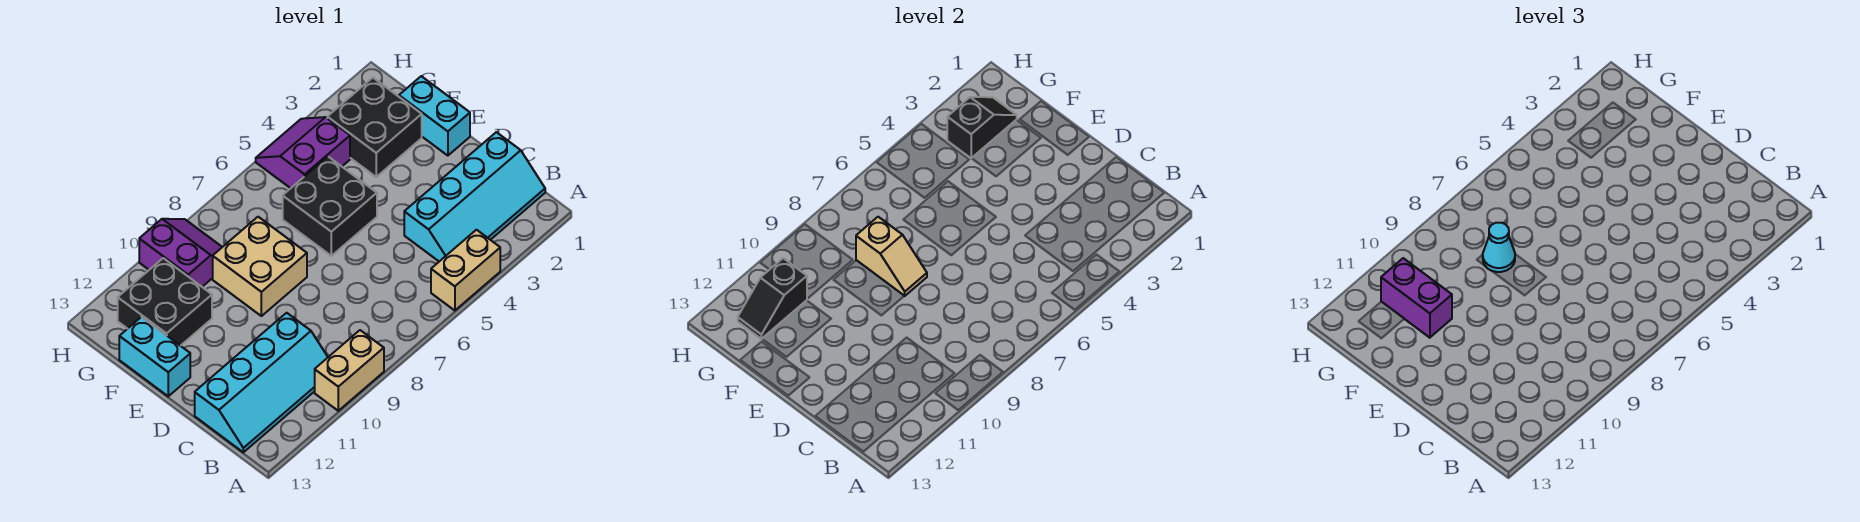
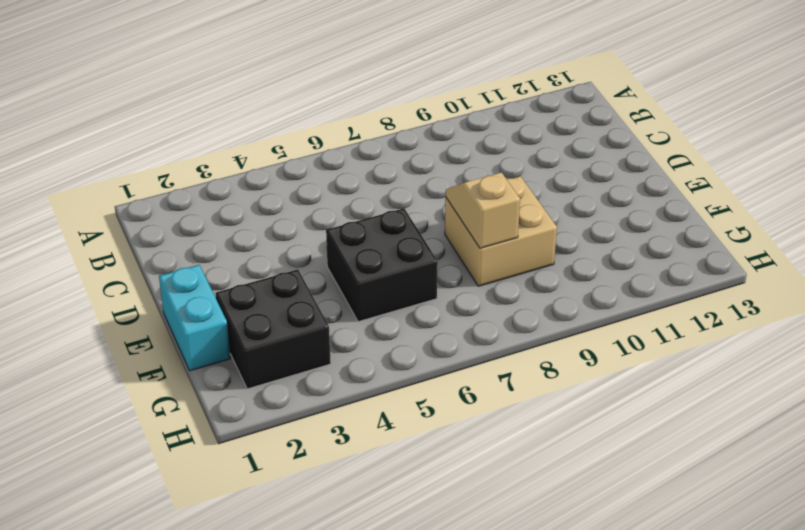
none -> tan 1x2 brick [431,230,500,311]
none -> tan 1x2 brick [315,330,384,411]
none -> cyan 2x4 slope [404,132,545,261]

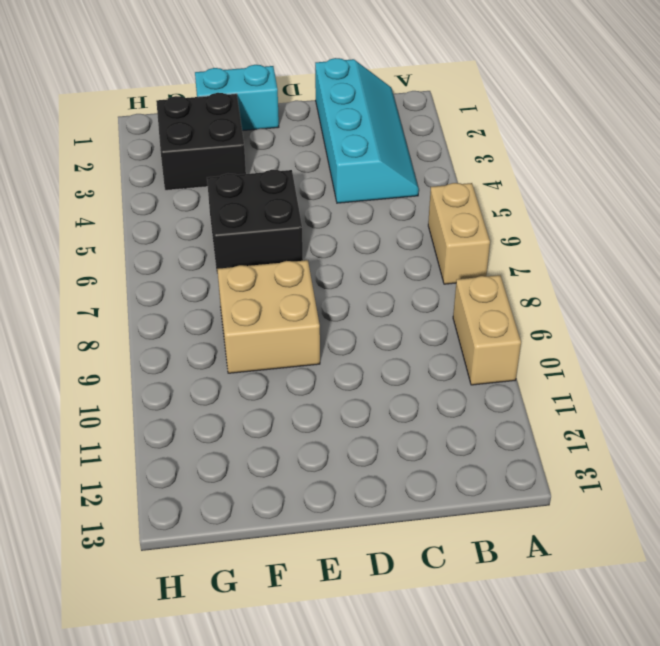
tan 1x2 brick [428,183,490,284] -> tan 1x2 brick moved to [431,230,500,311]
none -> cyan 2x4 slope [195,313,328,452]
none -> cyan 1x2 brick [119,317,190,396]
none -> black 2x2 brick [118,258,212,346]

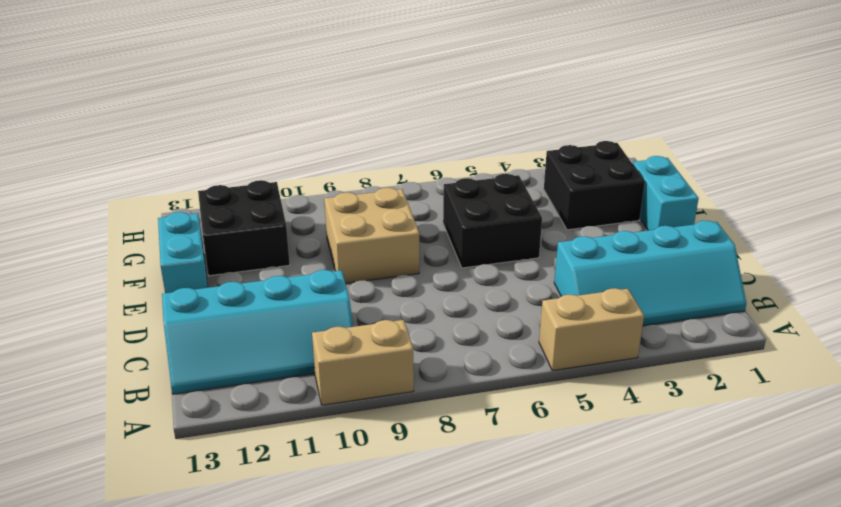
none -> purple 2x2 slope [256,117,350,188]
none -> purple 2x2 slope [139,219,222,287]
none -> tan 1x2 slope [856,217,927,296]

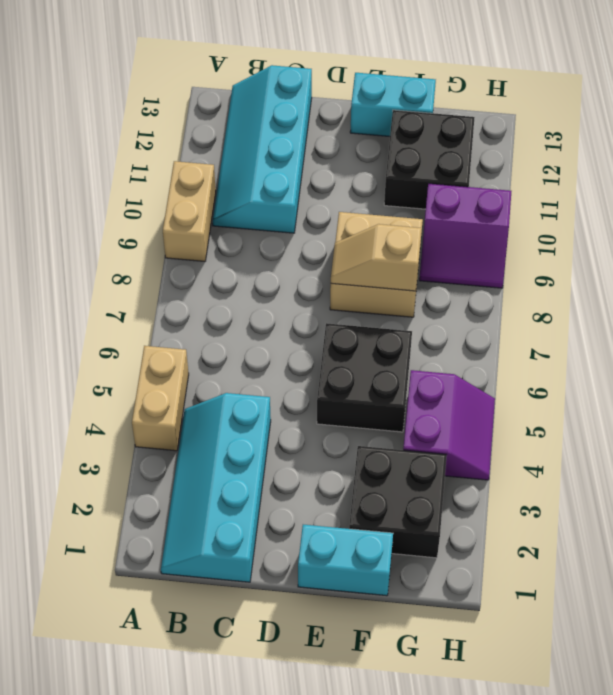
none -> black 1x2 slope [947,97,1017,158]
none -> black 1x2 slope [738,258,807,339]
none -> cyan 1x1 cone [1483,223,1515,272]

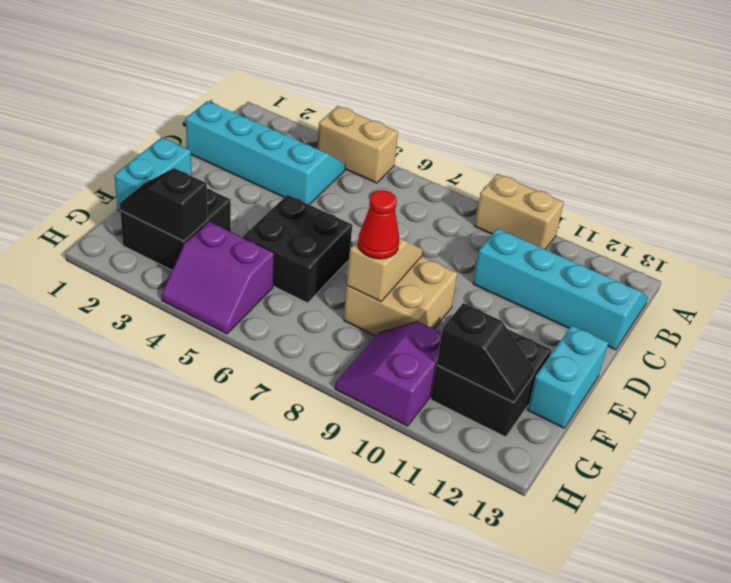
red 1x1 cone [358,190,399,259] -> cyan 1x1 cone [1483,223,1515,272]
none -> purple 1x2 brick [1381,258,1452,338]

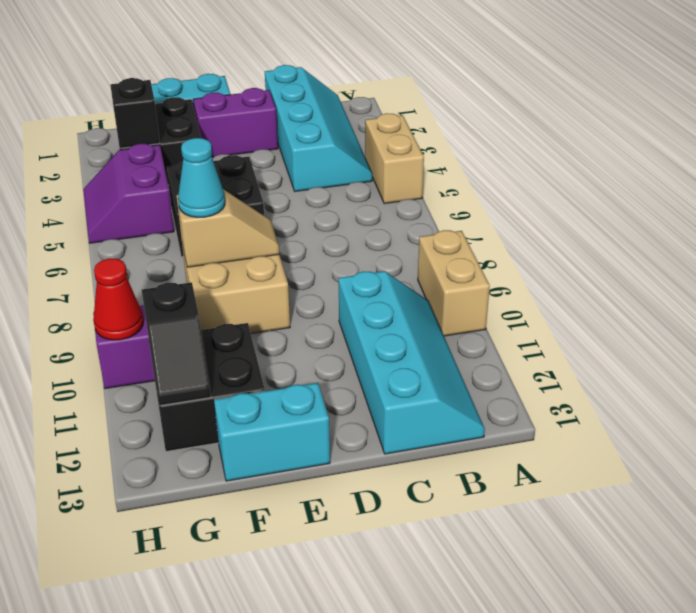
purple 1x2 brick [193,88,278,157] -> purple 1x2 brick moved to [1381,258,1452,338]
red 1x1 cone [93,259,143,340] -> none

